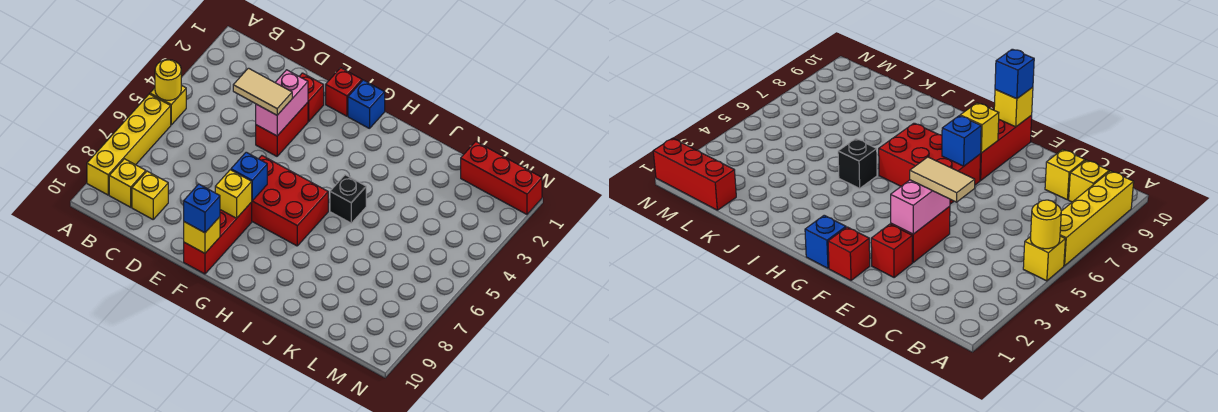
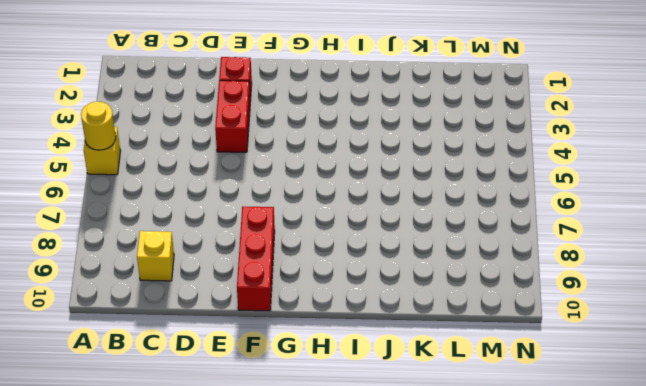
none -> yellow 1x4 brick [87,94,171,195]
none -> yellow 1x1 brick [109,159,146,207]
none -> red 1x1 brick [326,68,362,116]

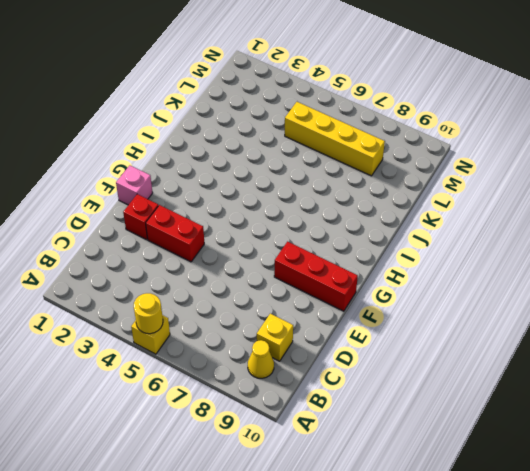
yellow 1x1 cone [248,340,274,378] -> yellow 1x1 brick [109,159,146,207]
pink 1x1 brick [116,165,153,205] -> red 1x1 brick [326,68,362,116]
yellow 1x4 brick [285,102,385,176] -> yellow 1x4 brick moved to [87,94,171,195]
none -> red 2x3 brick [252,156,328,246]
none -> blue 1x1 brick [348,80,385,129]
none -> black 1x1 brick [330,175,366,223]

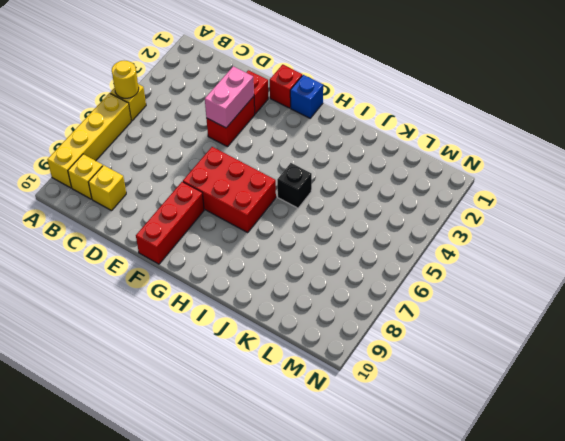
none -> red 1x3 brick [461,142,542,214]
none -> blue 1x1 brick [231,152,267,201]
none -> yellow 1x1 brick [215,170,252,218]

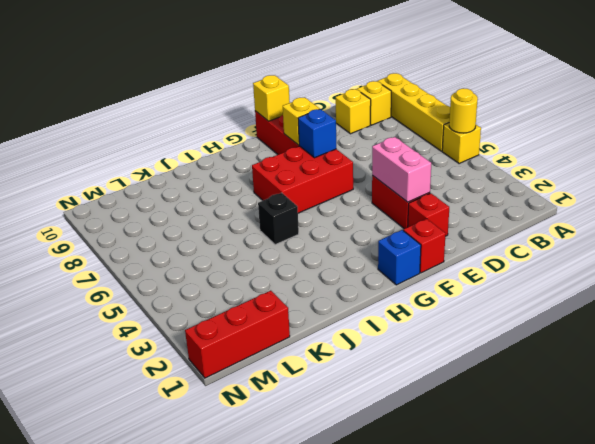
none -> tan 1x2 tile [233,68,292,115]
none -> blue 1x1 brick [184,184,220,233]

